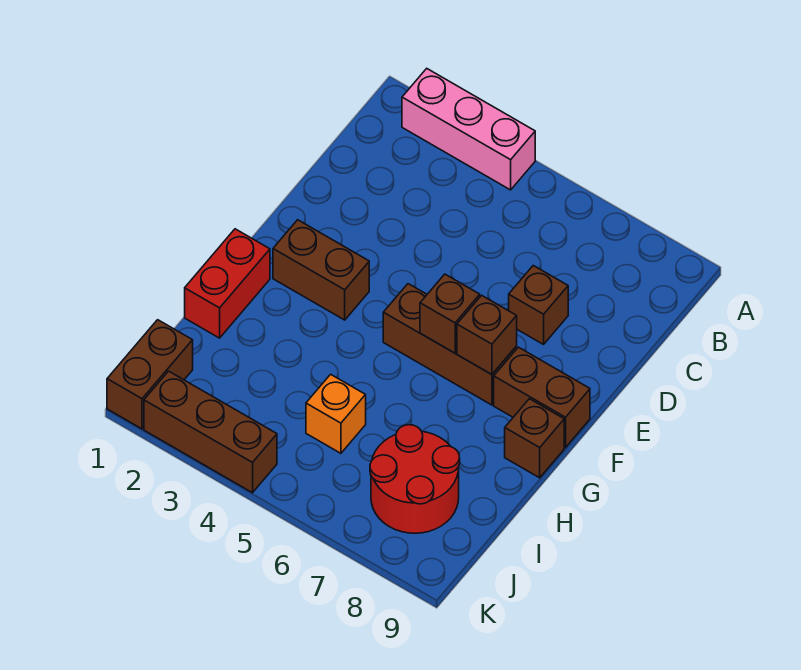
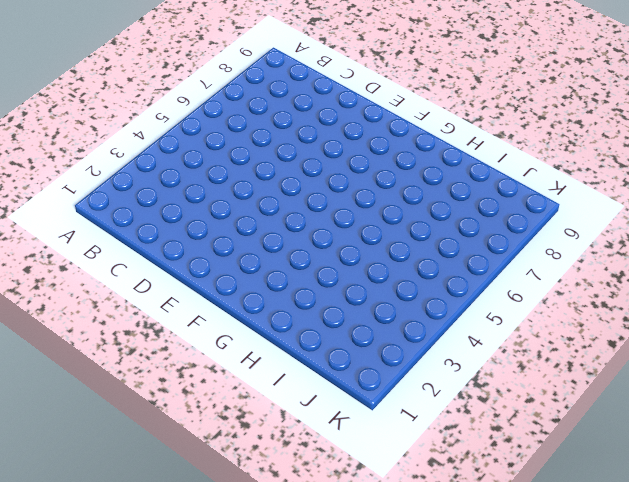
none -> pink 1x3 brick [402,69,535,190]
none -> brown 1x1 brick [509,266,568,344]
none -> brown 1x2 brick [273,220,369,320]

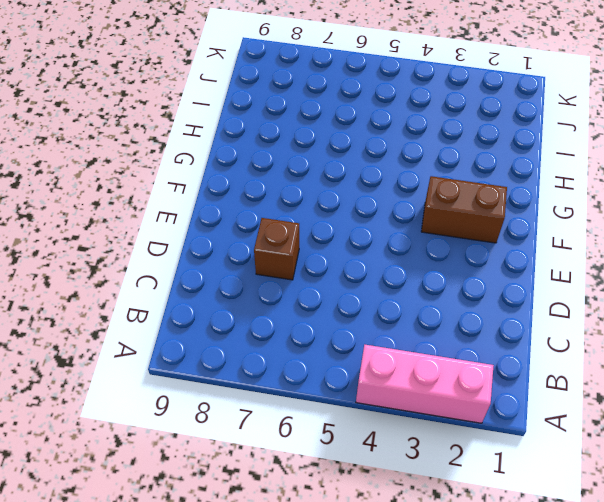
none -> brown 1x3 brick [383,284,517,405]
none -> brown 1x2 brick [494,347,590,448]
none -> red 1x2 brick [185,229,270,338]

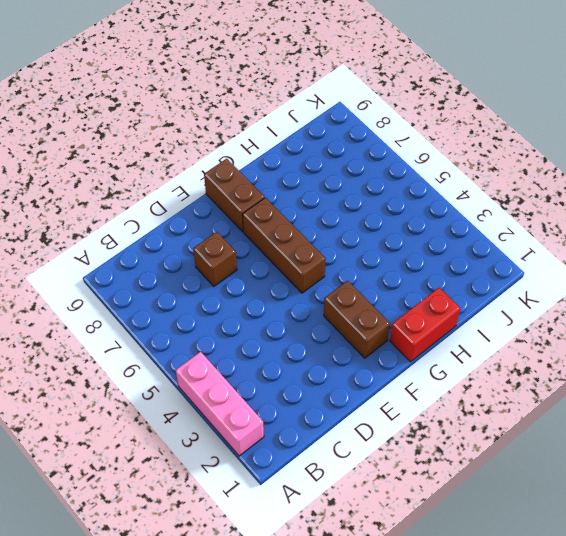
none -> brown 1x1 brick [505,399,564,478]
none -> orange 1x1 brick [306,374,366,453]
none -> red 2x2 round brick [370,425,460,533]

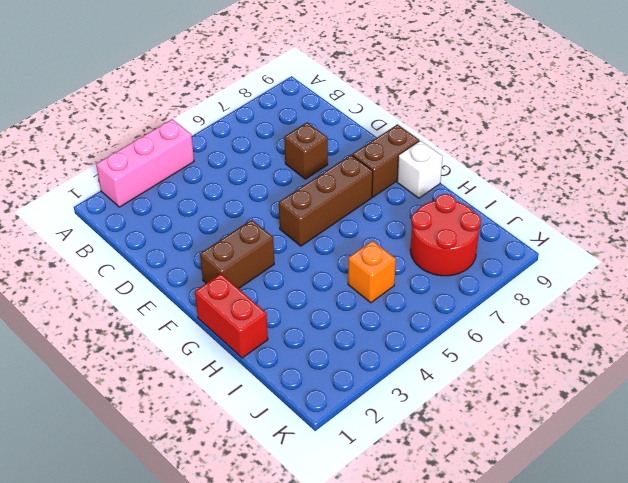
white 1x1 brick [397,141,443,198] -> brown 1x1 brick [505,399,564,478]
none -> brown 1x2 brick [107,320,193,429]
none -> brown 1x3 brick [144,371,277,493]
none -> brown 1x1 brick [420,274,480,353]

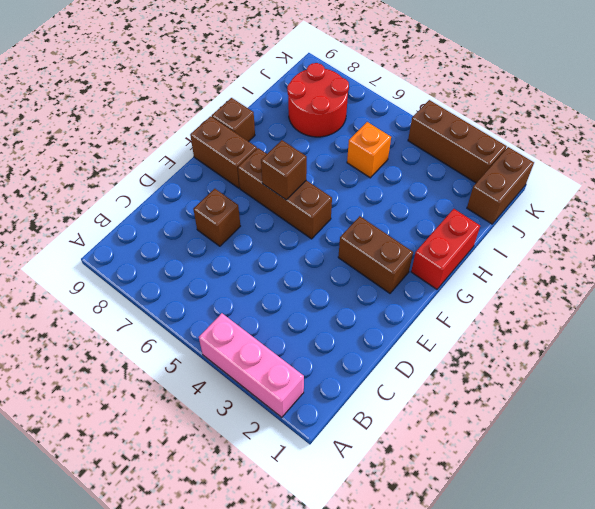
none -> brown 1x1 brick [457,295,517,374]

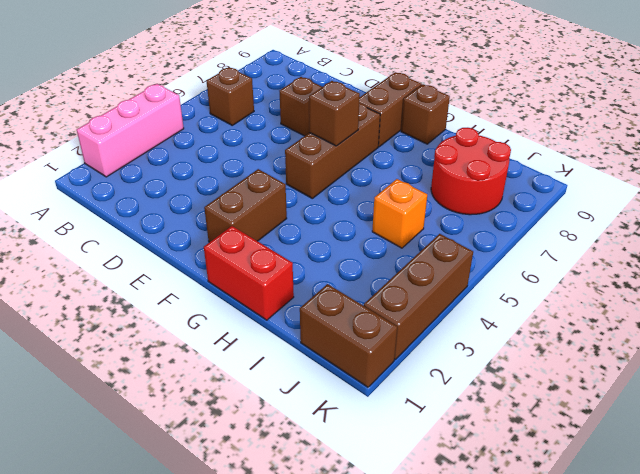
brown 1x1 brick [207,67,254,125] -> brown 1x1 brick moved to [457,295,517,374]

